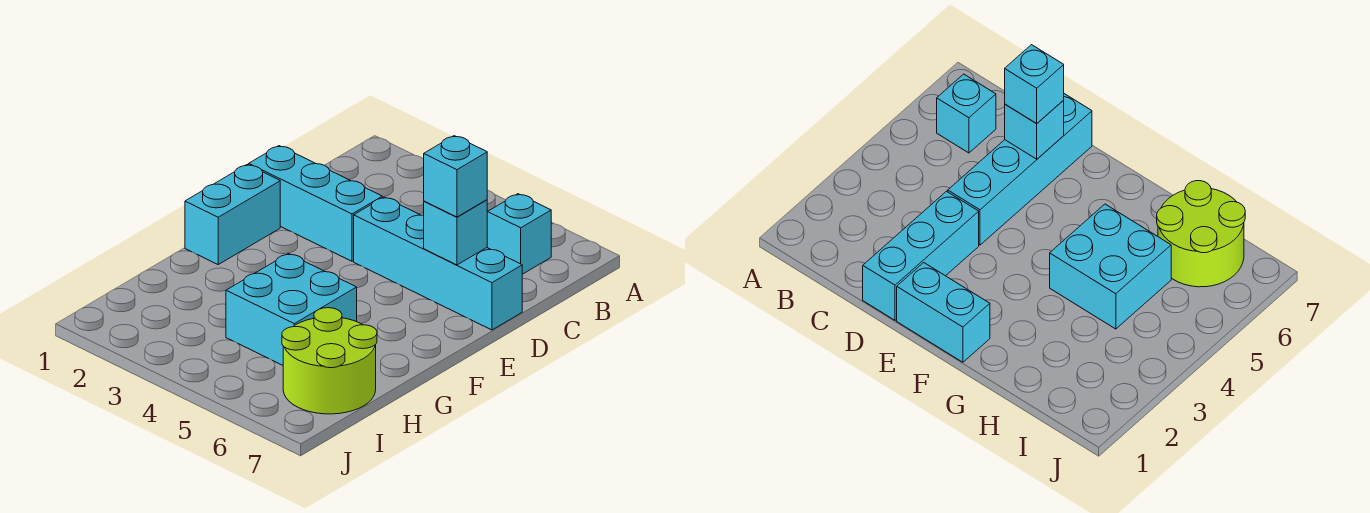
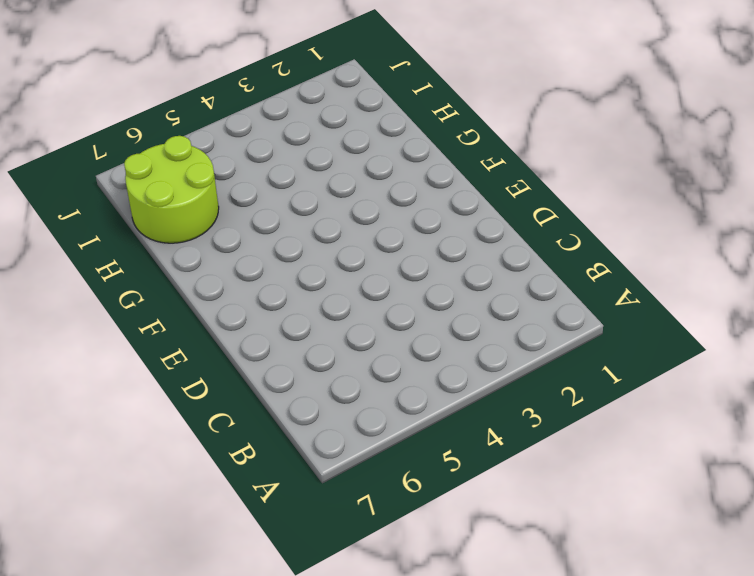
none -> cyan 1x1 brick [487,194,551,274]
none -> cyan 1x3 brick [249,146,382,261]

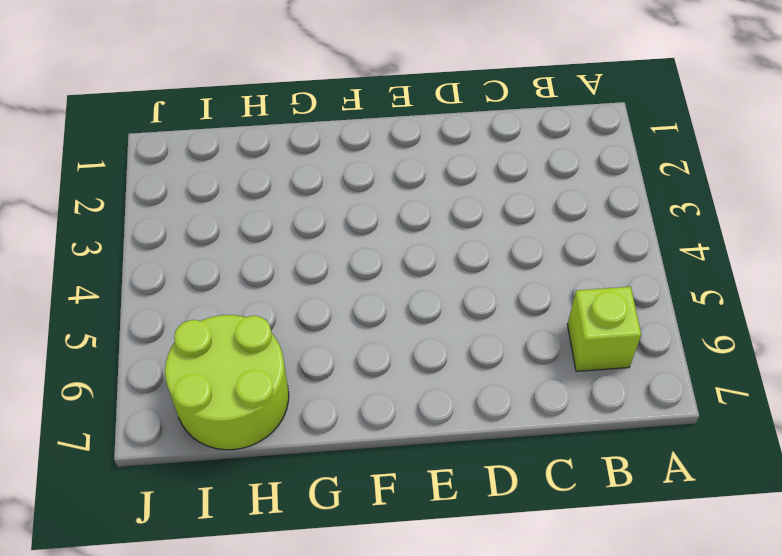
lime 1x1 brick [567,287,641,371] -> cyan 1x1 brick [487,194,551,274]
none -> cyan 1x3 brick [249,146,382,261]
none -> cyan 1x4 brick [354,197,522,330]

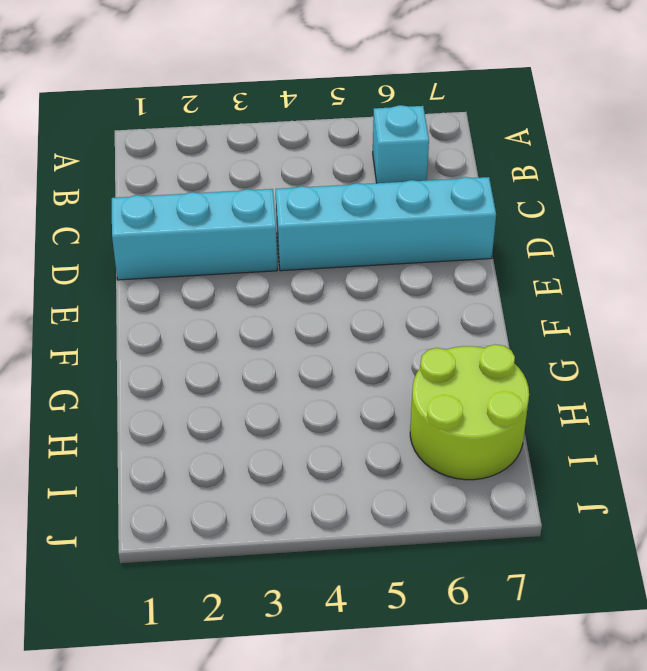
none -> cyan 1x2 brick [185,164,280,264]
none -> cyan 2x2 brick [226,254,357,365]

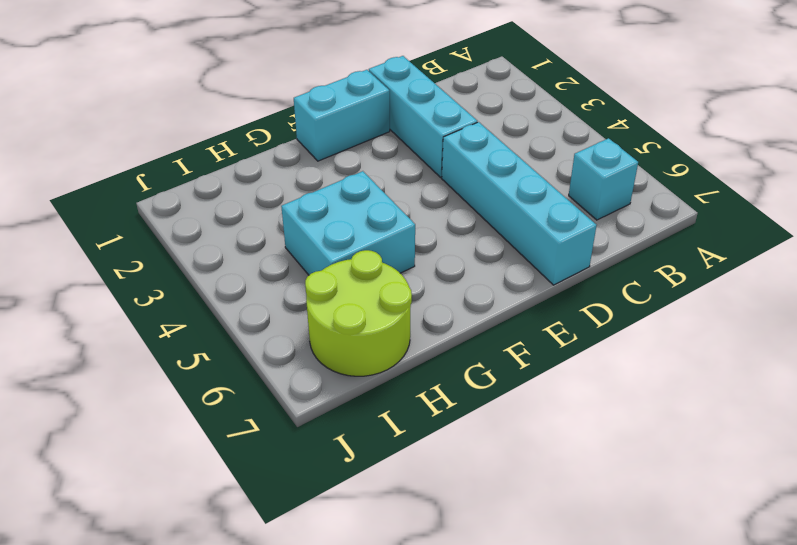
none -> cyan 1x1 brick [424,200,487,265]
none -> cyan 1x1 brick [424,136,487,217]

